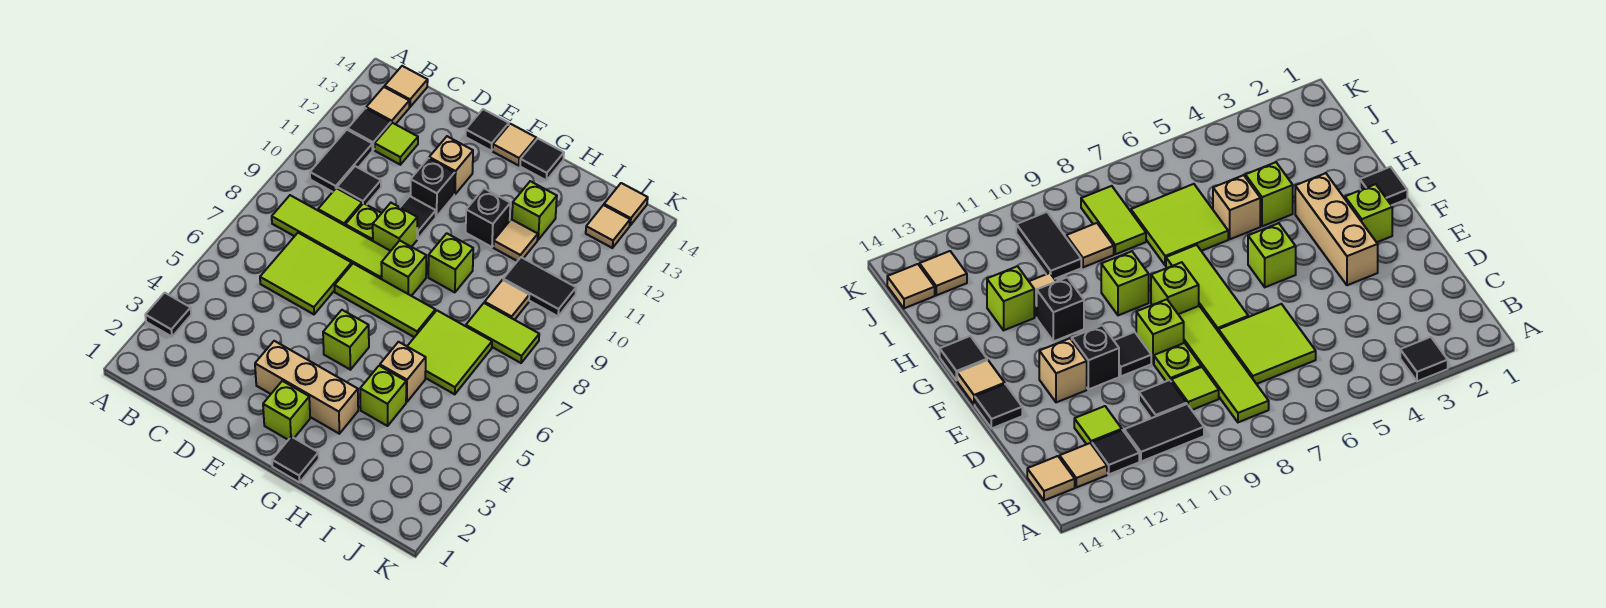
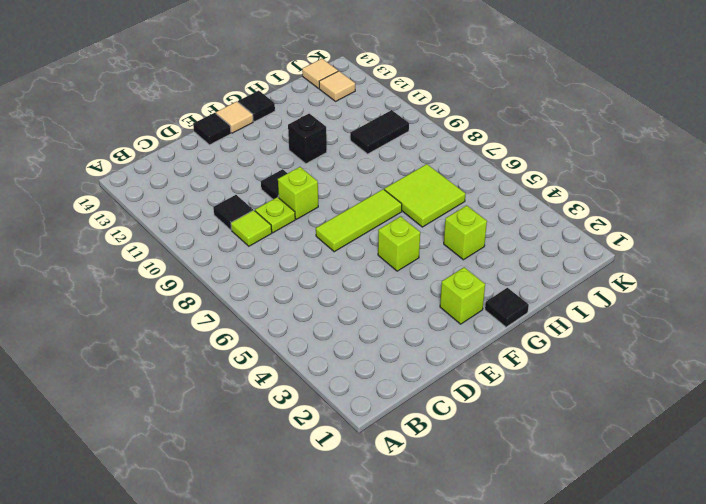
none -> black 1x1 tile [145,293,191,337]
none -> lime 1x4 tile [272,195,390,279]
none -> black 1x2 tile [310,130,372,192]
none -> black 1x1 tile [348,108,391,150]

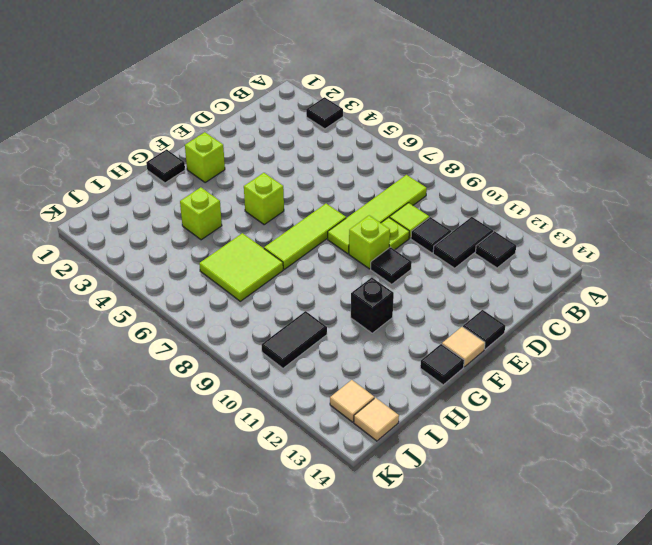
black 1x2 tile [433,217,493,268] -> black 1x2 tile turned to [310,130,372,192]
none -> tan 1x1 tile [366,87,409,124]
none -> tan 1x1 tile [385,66,428,107]
none -> lime 2x2 tile [260,233,352,314]
none -> lime 1x1 tile [375,123,418,165]

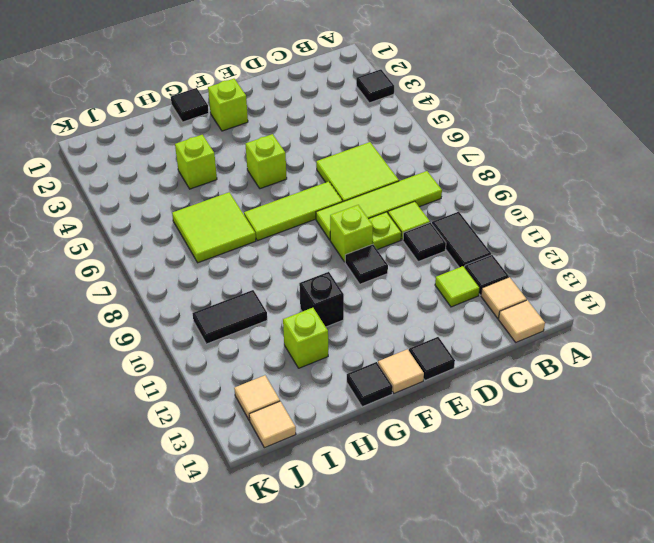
none -> tan 1x3 brick [255,341,358,434]
none -> black 1x1 brick [411,158,455,217]
none -> tan 1x1 brick [429,136,473,194]
none -> lime 1x1 brick [381,241,426,296]

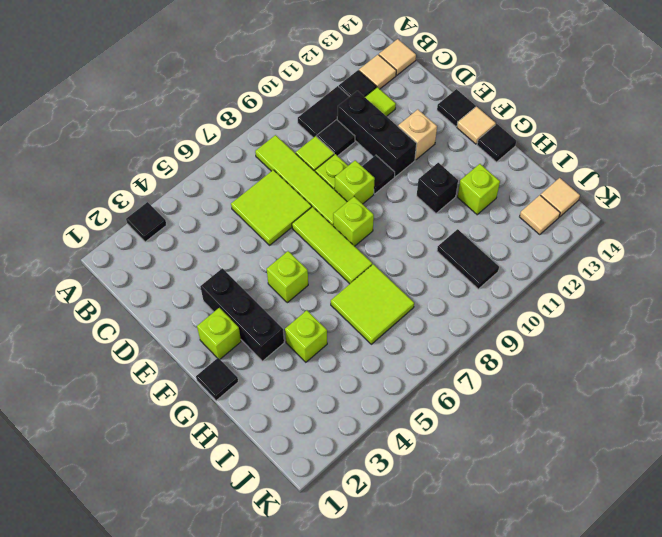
black 1x3 brick [337,91,417,177] -> black 1x1 brick [411,158,455,217]
black 1x3 brick [200,268,284,361] -> tan 1x3 brick [255,341,358,434]
none -> lime 1x1 brick [428,233,473,292]
none -> tan 1x1 brick [380,342,426,402]
none -> tan 1x1 tile [493,219,538,261]
none -> lime 1x2 tile [466,303,539,363]

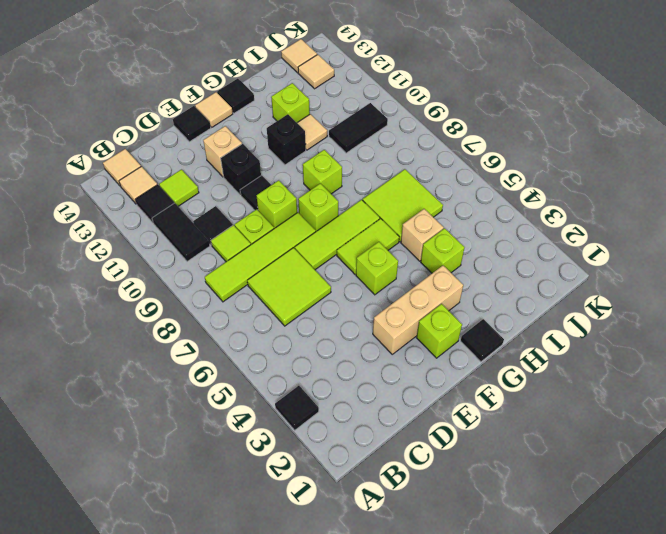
lime 1x2 tile [337,219,399,274] -> lime 1x2 tile moved to [466,303,539,363]
none -> tan 1x1 tile [485,280,529,320]

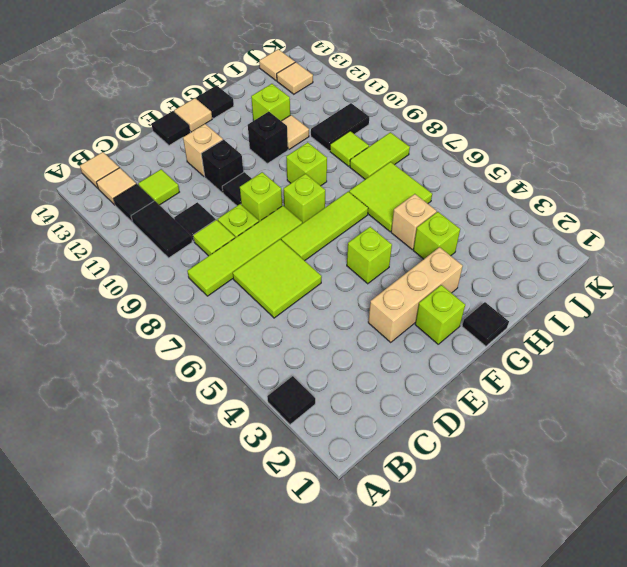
lime 1x1 tile [330,131,369,166] -> tan 1x1 tile [485,280,529,320]

